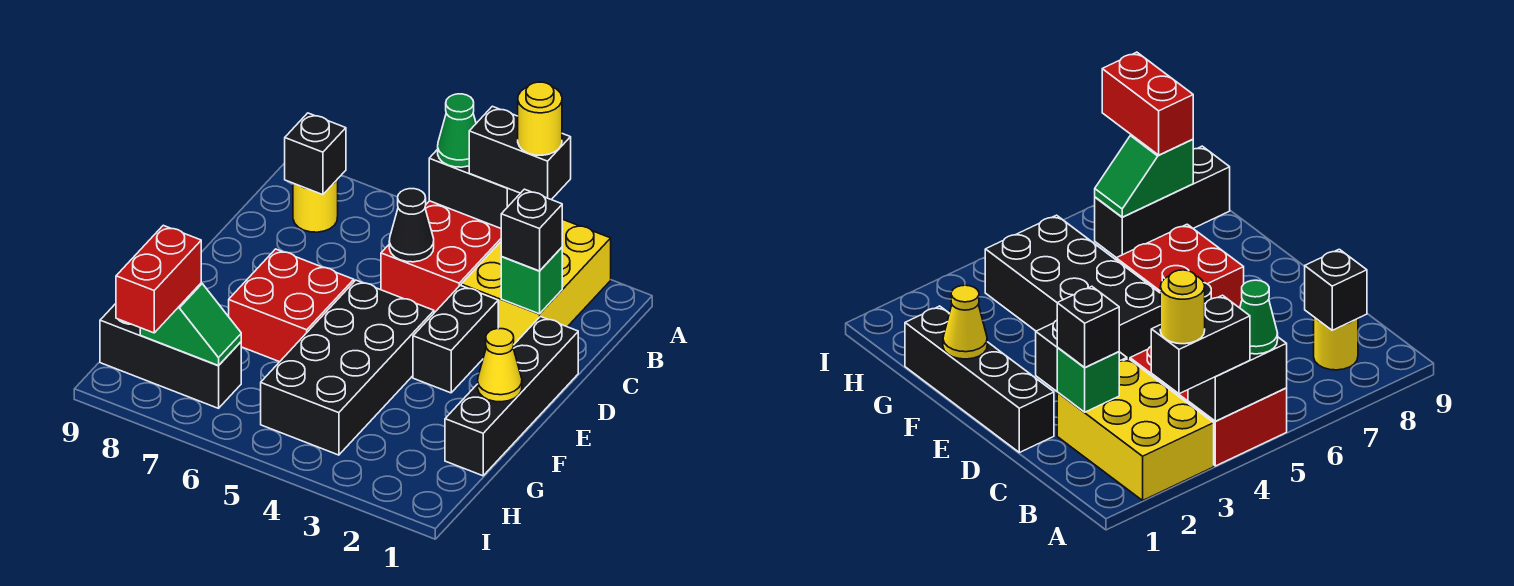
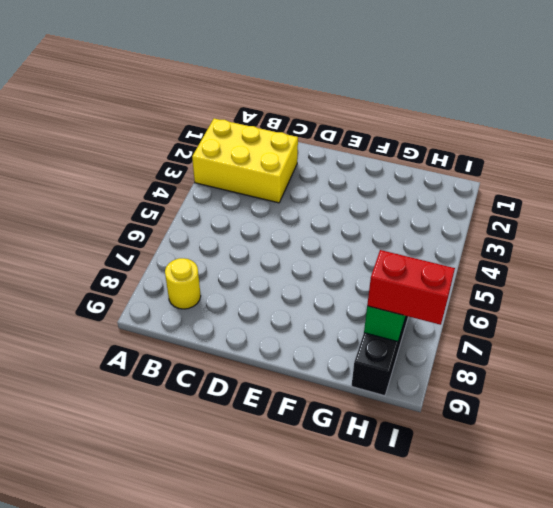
none -> red 2x3 brick [381,201,501,313]
none -> black 1x4 brick [445,317,578,476]
none -> black 1x2 brick [413,285,498,393]

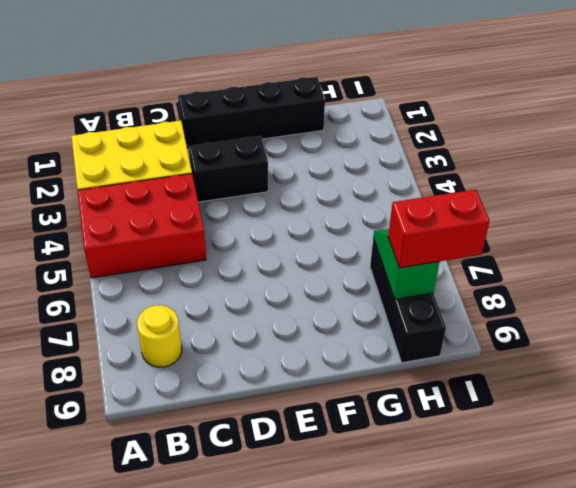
none -> black 2x4 brick [261,280,434,455]
none -> red 2x2 brick [229,249,354,362]
none -> black 1x2 brick [429,149,520,228]

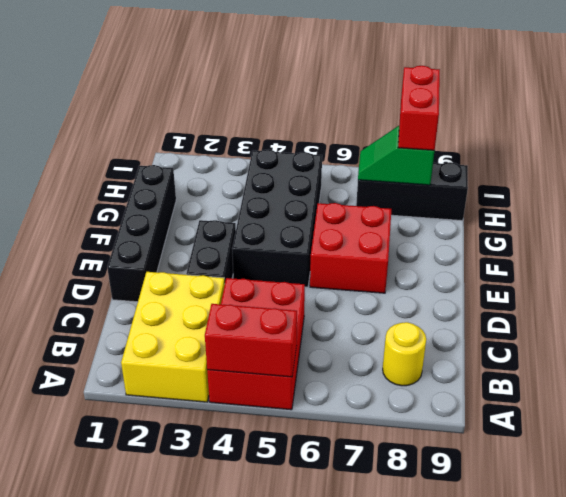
red 1x2 brick [205,304,297,377] -> black 1x2 brick [429,149,520,228]
none -> black 1x1 brick [285,113,346,195]
none -> green 1x1 brick [501,247,562,314]
none -> black 1x1 cone [389,189,434,262]

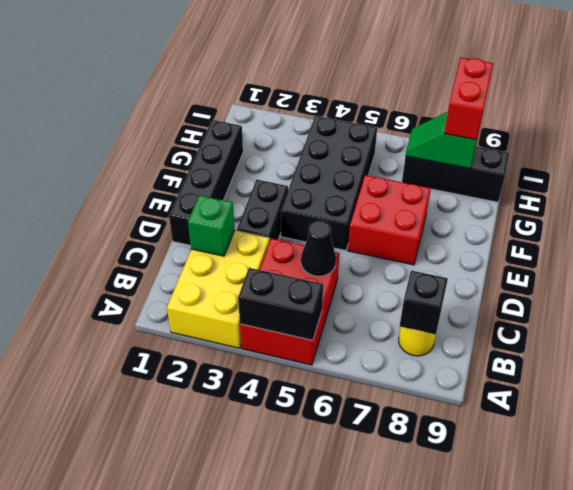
none -> yellow 1x1 cone [478,329,522,402]
none -> black 1x2 brick [469,106,571,200]
none -> green 1x1 cone [438,94,476,167]

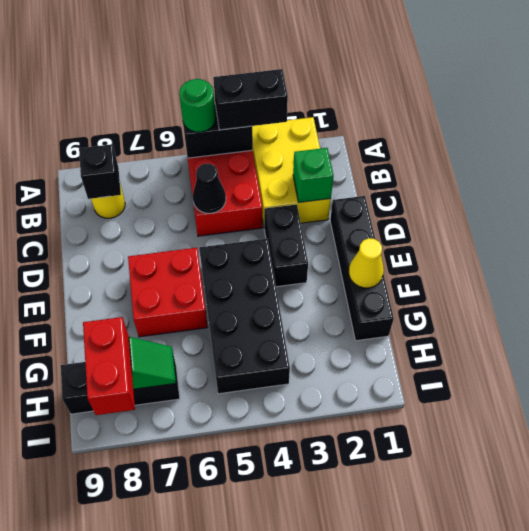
green 1x1 round brick [179,79,216,132] -> green 1x1 cone [438,94,476,167]
none -> black 1x1 brick [501,189,562,271]
none -> yellow 1x1 round brick [518,82,562,155]

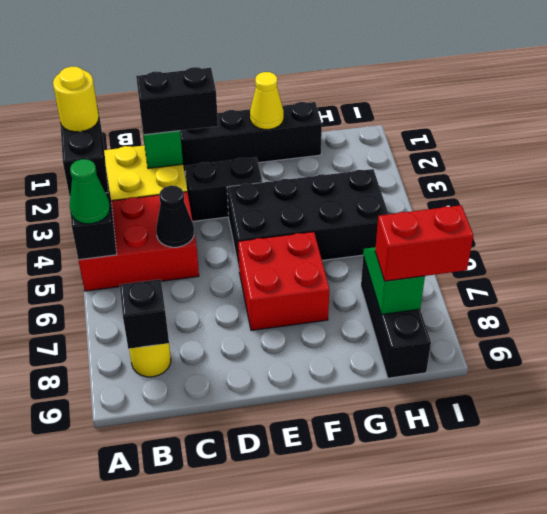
black 1x2 brick [136,67,218,135] -> black 1x1 brick [501,189,562,271]

